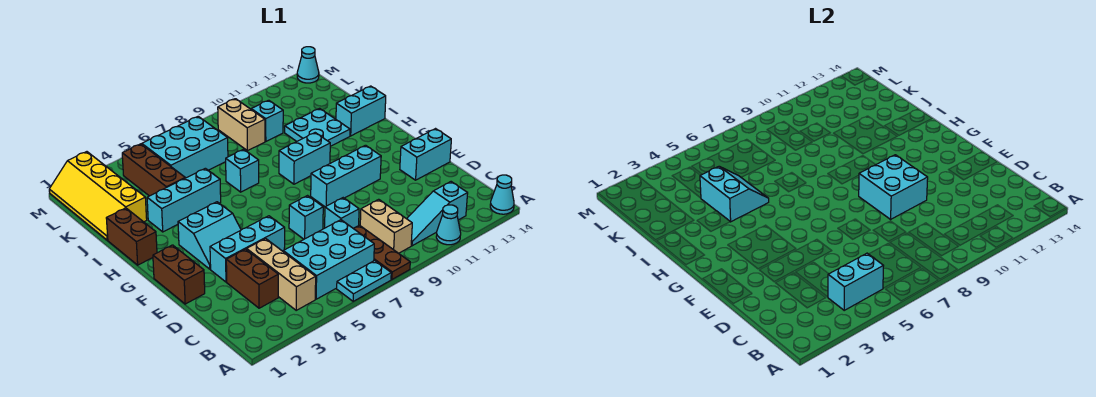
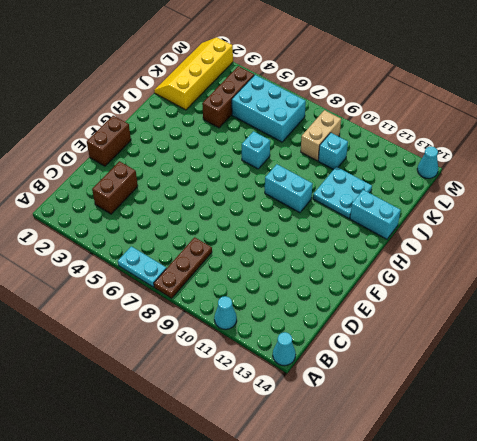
none -> tan 1x3 brick [247,239,316,310]
none -> cyan 2x3 brick [283,220,374,299]
none -> tan 1x2 brick [360,199,412,253]
none -> cyan 1x3 slope [407,182,468,246]

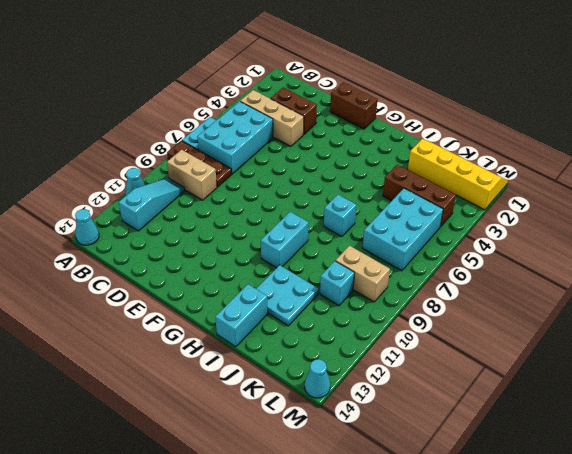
none -> cyan 1x1 brick [325,198,359,228]
none -> cyan 1x3 brick [210,216,285,282]
none -> cyan 1x1 brick [289,196,323,239]
none -> cyan 1x2 brick [400,129,451,180]

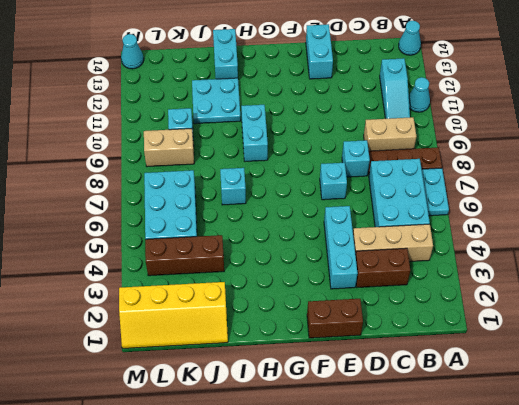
none -> cyan 2x2 slope [178,202,241,269]
none -> cyan 1x3 brick [311,145,381,207]
none -> brown 1x2 brick [106,208,157,265]
none -> cyan 1x3 brick [147,168,221,232]

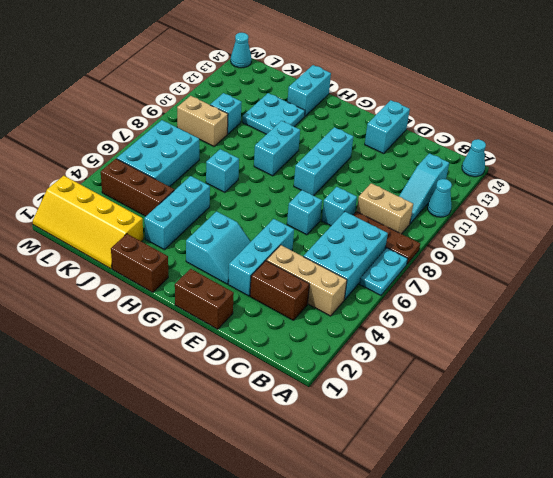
none -> cyan 1x2 brick [828,253,883,310]
none -> cyan 2x2 brick [859,155,928,219]
none -> cyan 2x2 slope [700,166,769,222]

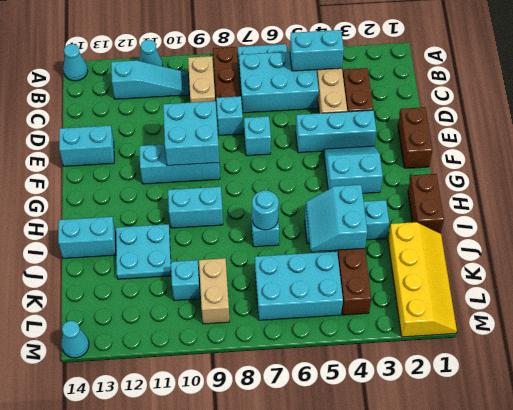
cyan 1x1 round brick [252,191,279,230] -> none

